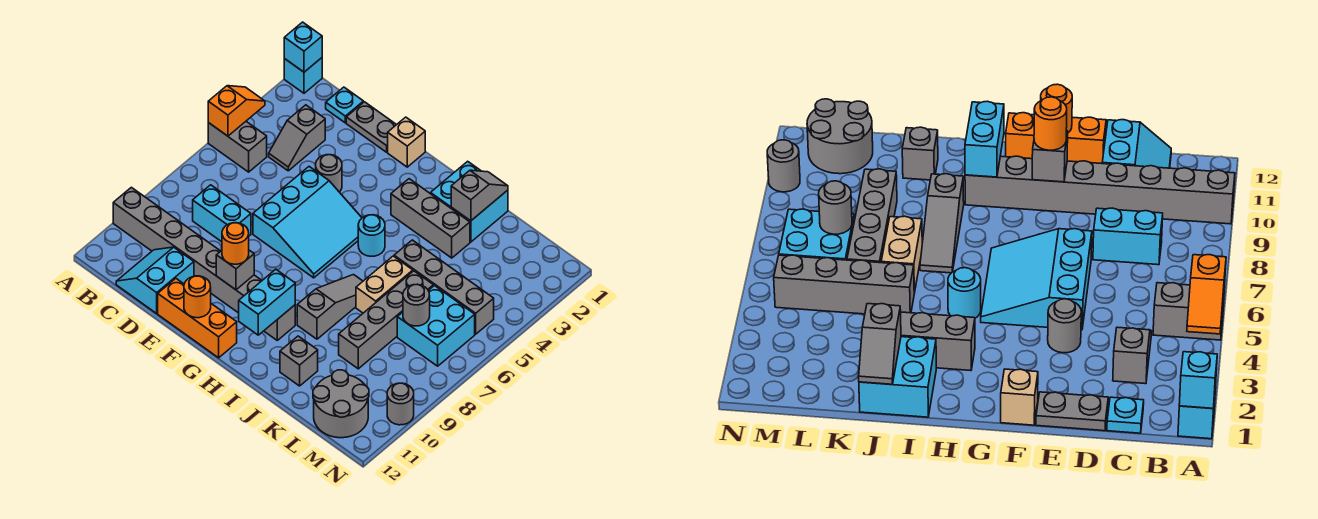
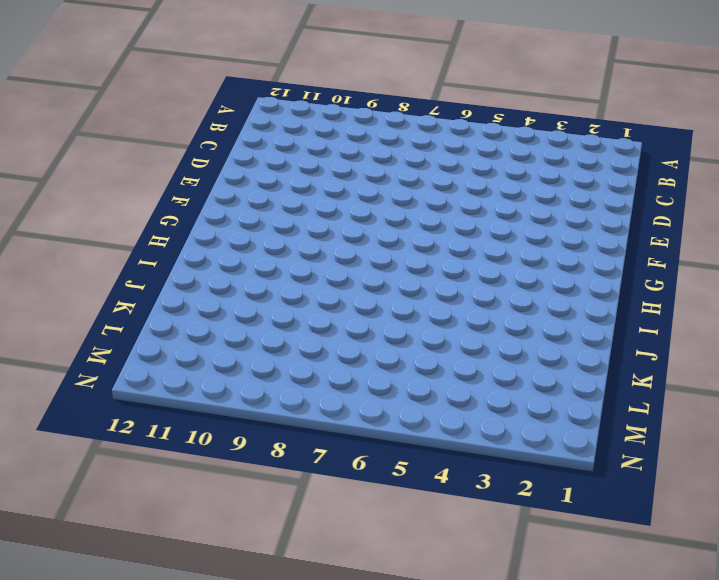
none -> cyan 1x1 brick [284,58,322,93]
none -> grey 1x2 brick [208,122,267,172]
none -> grey 1x8 brick [113,187,295,340]
none -> cyan 1x1 plate [326,87,363,123]

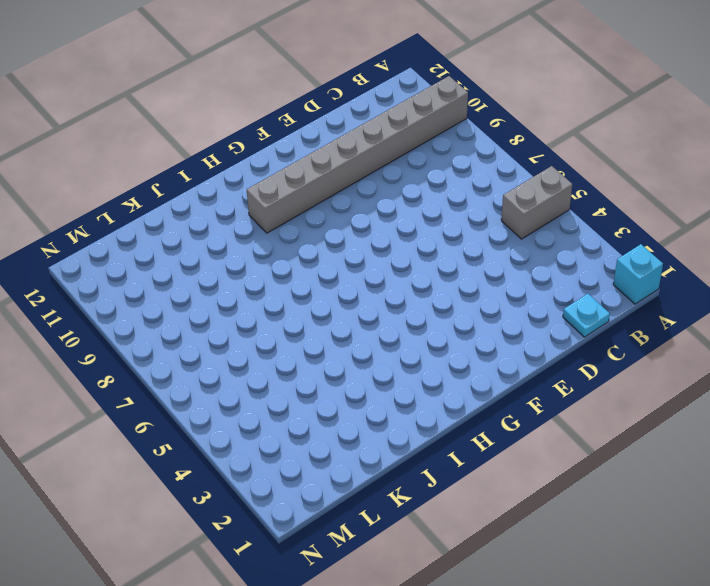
none -> grey 1x2 slope [269,105,325,171]
none -> cyan 1x2 brick [193,185,251,242]
none -> cyan 2x2 slope [116,247,194,313]
none -> grey 1x2 plate [346,102,396,152]

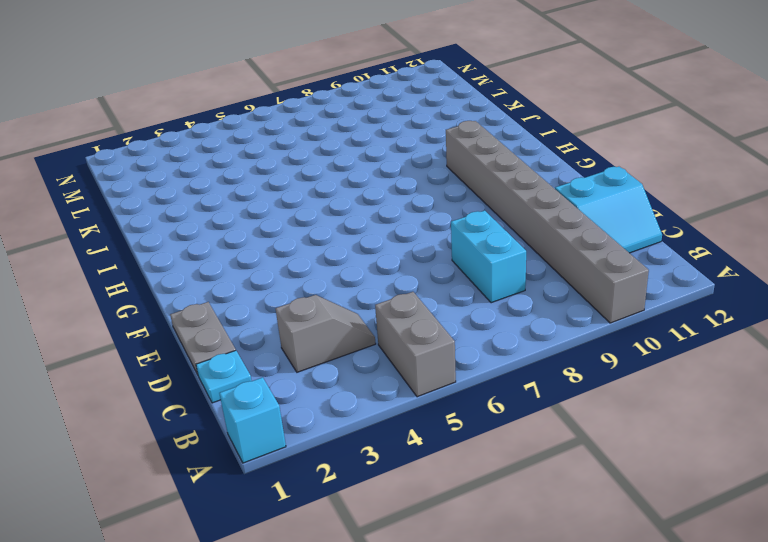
none -> grey 1x1 round brick [315,155,342,192]
none -> cyan 3x3 slope [253,167,362,278]
none -> orange 1x3 brick [158,279,237,358]
none -> tan 1x1 brick [388,117,425,167]

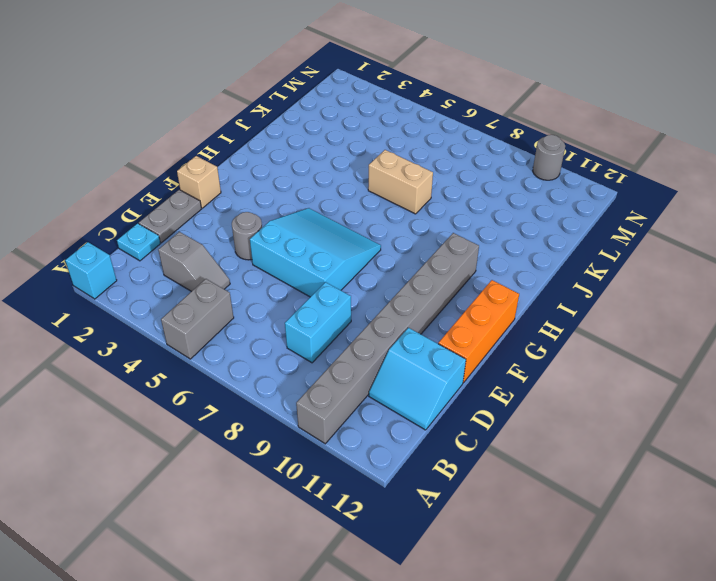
none -> grey 1x3 brick [391,179,470,258]
none -> cyan 1x1 round brick [358,215,385,256]
none -> cyan 2x2 brick [431,161,508,242]
none -> grey 1x3 slope [297,275,363,339]

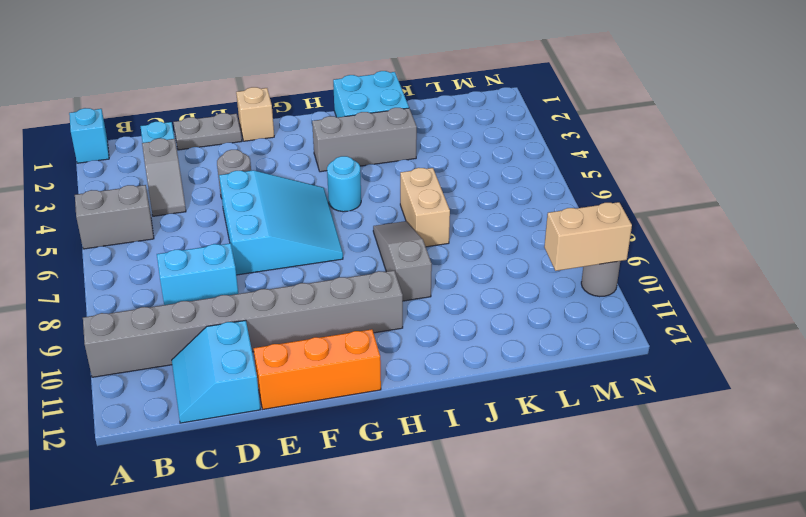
tan 1x2 brick [544,202,632,271] -> none
none -> grey 1x4 brick [394,240,494,334]
none -> grey 1x1 brick [280,336,318,386]
none -> grey 1x4 brick [339,271,434,369]
none -> cyan 2x2 brick [397,286,475,366]

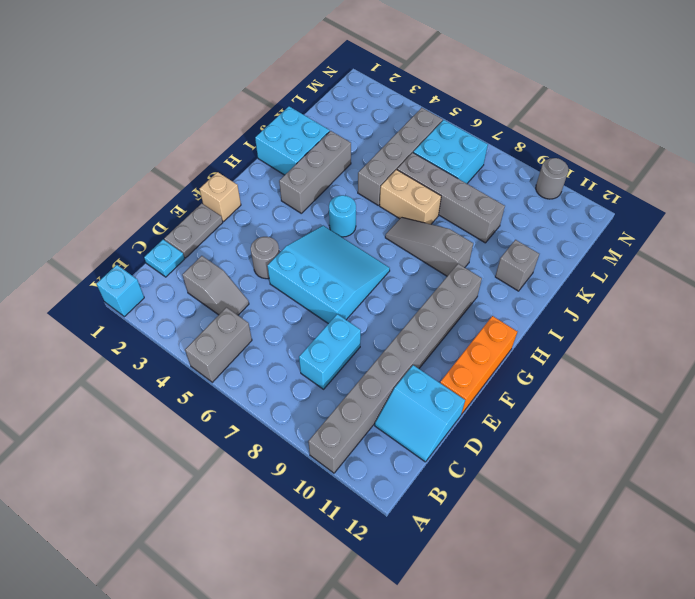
none -> grey 2x2 round brick [313,370,369,438]
none -> cyan 1x1 brick [284,22,322,72]
none -> orange 1x2 slope [208,86,265,136]
none -> grey 1x1 brick [216,250,254,290]

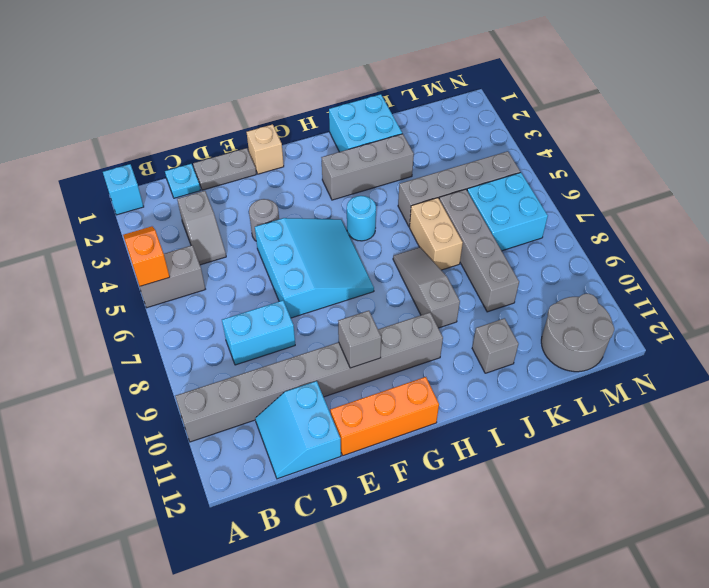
none -> grey 1x1 round brick [387,383,414,425]
none -> cyan 1x1 brick [284,22,322,72]
none -> orange 1x1 round brick [184,276,211,318]
none -> cyan 1x2 brick [239,269,295,335]

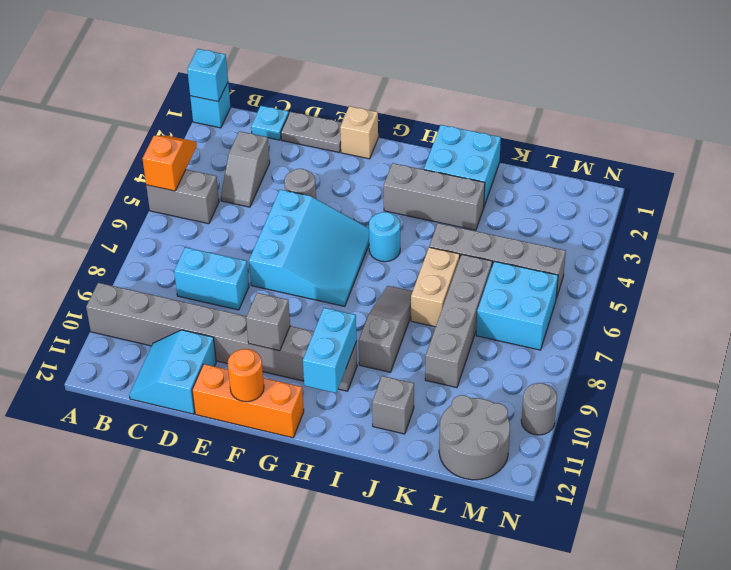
none -> grey 1x2 slope [451,170,508,221]
none -> grey 1x1 round brick [403,284,430,326]
none -> orange 1x1 round brick [222,223,249,264]

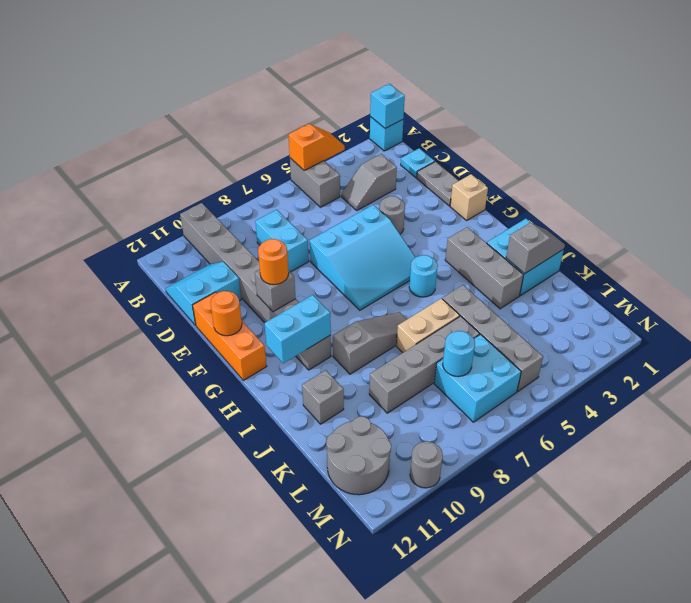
cyan 1x1 round brick [443,331,475,377] -> grey 1x1 round brick [403,284,430,326]

